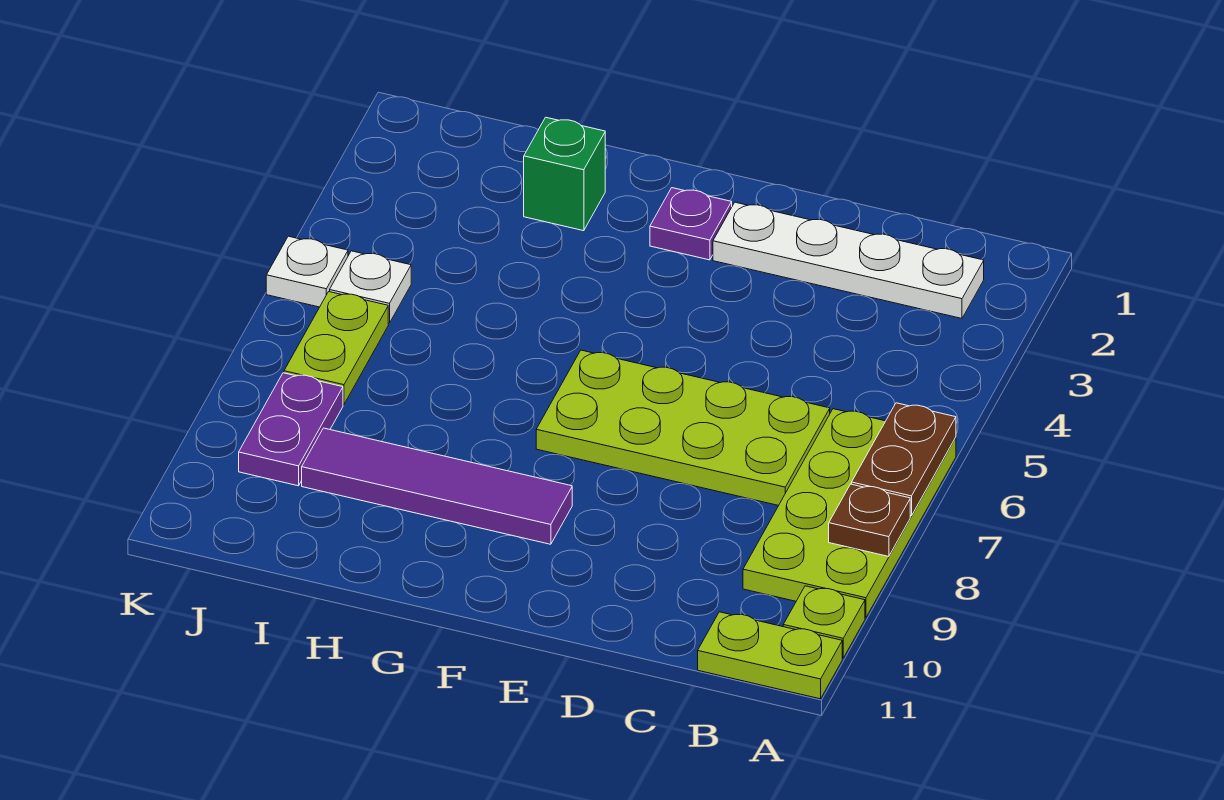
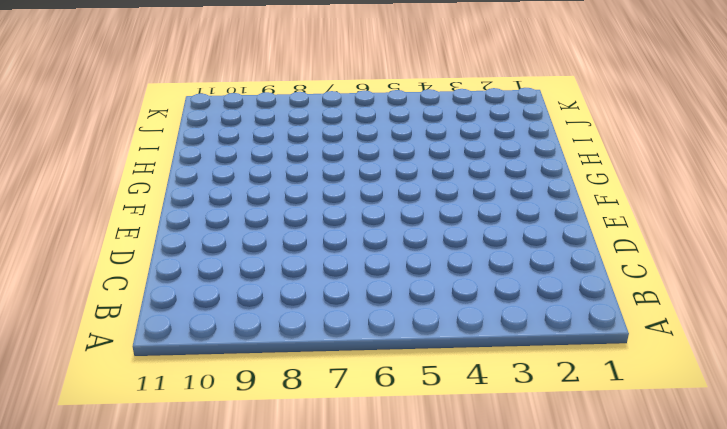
none -> lime 2x4 plate [743,409,956,618]
none -> lime 1x1 plate [783,586,865,658]
none -> lime 1x2 plate [698,612,842,699]

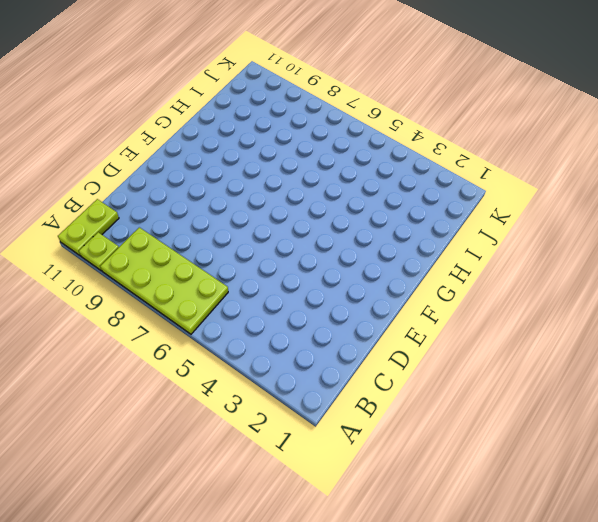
none -> white 1x4 plate [713,202,984,318]
none -> lime 2x4 plate [536,350,830,506]
none -> purple 1x1 plate [650,188,732,260]

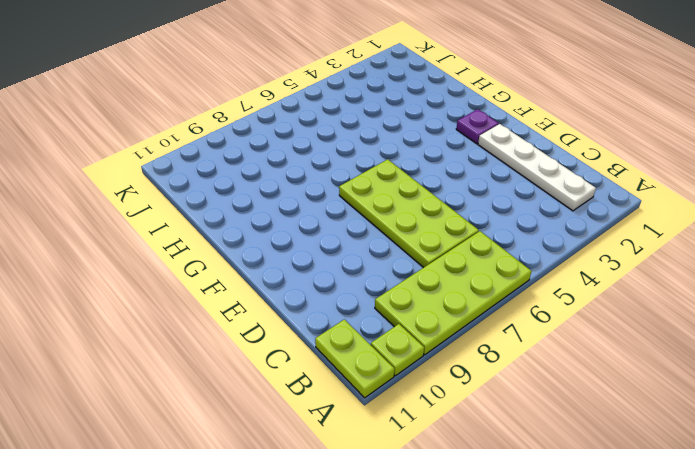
none -> purple 1x4 tile [302,428,572,544]
none -> green 1x1 brick [524,117,605,231]
none -> white 1x1 plate [330,251,411,323]

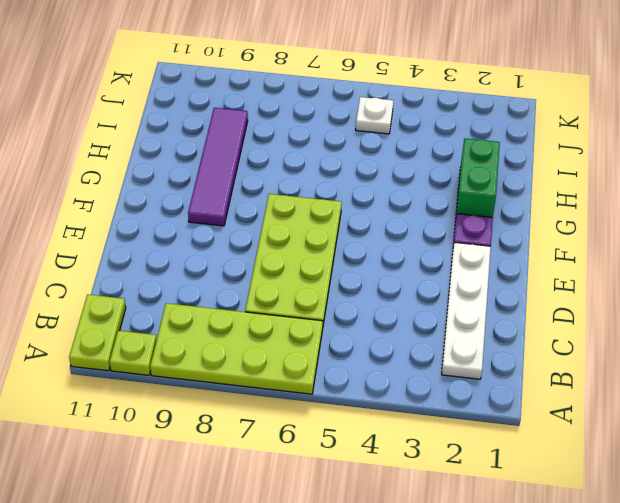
green 1x2 brick [456,138,500,217] -> green 1x1 brick [524,117,605,231]
none -> lime 1x2 plate [284,292,388,405]
none -> purple 1x2 plate [239,373,343,486]
none -> white 1x1 plate [266,236,348,307]

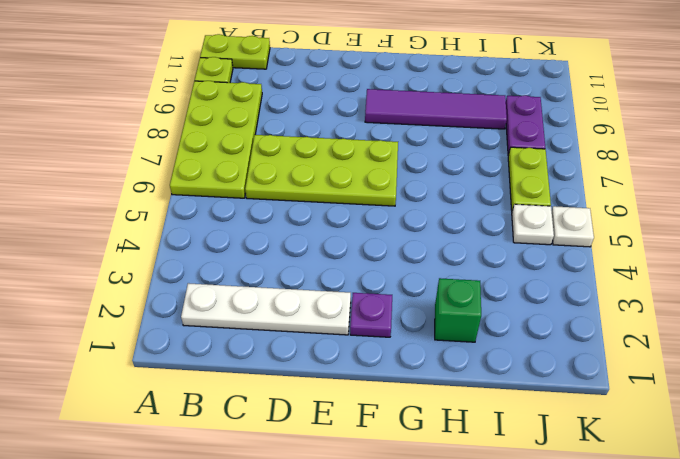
none -> brown 1x2 plate [852,403,956,516]
none -> brown 1x1 plate [829,484,910,556]

